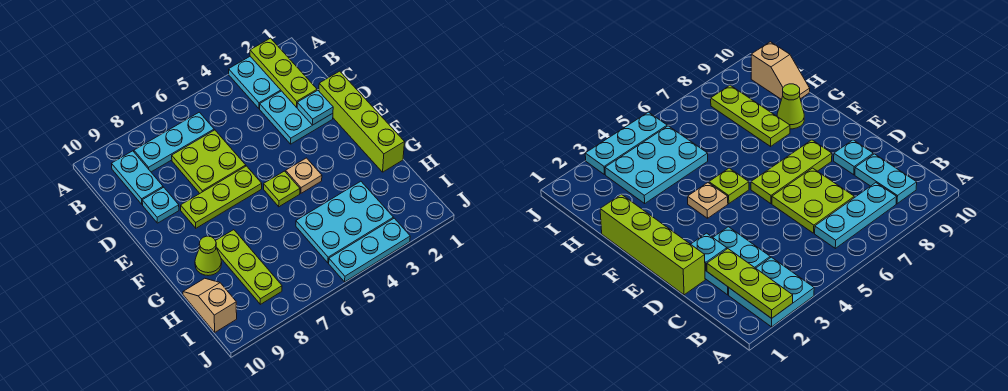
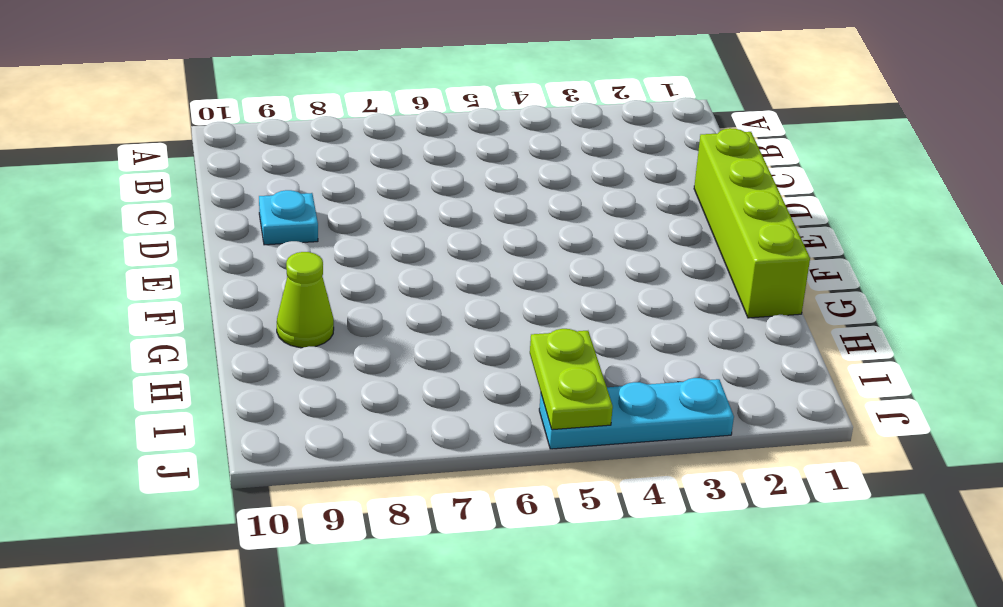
lime 1x2 plate [530,329,613,430] -> none
none -> cyan 2x2 plate [229,57,281,109]
none -> cyan 1x3 plate [134,112,214,172]
none -> cyan 1x2 plate [112,151,163,205]

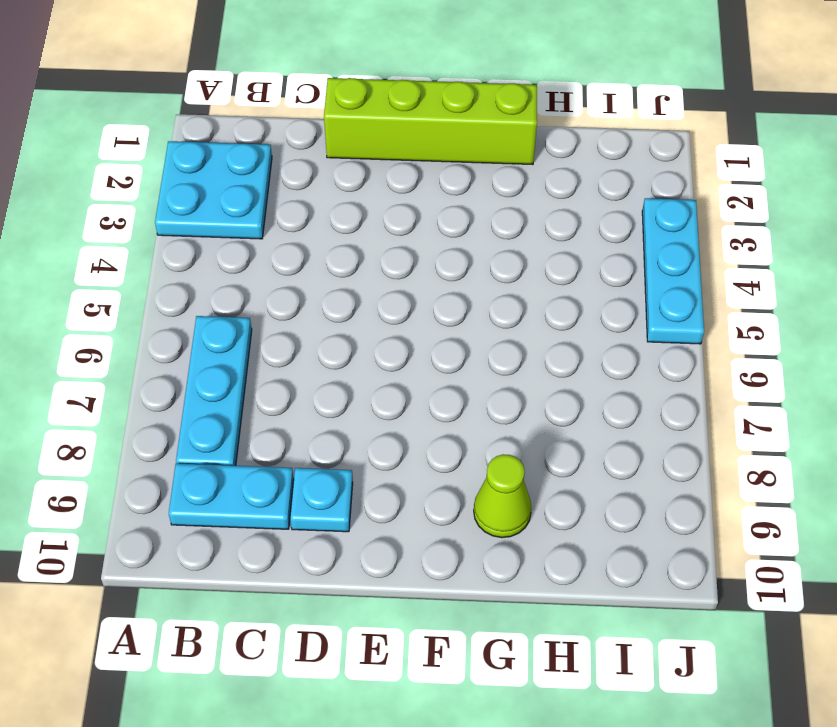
none -> cyan 2x2 plate [260,91,333,144]
none -> lime 2x2 plate [172,130,246,193]
none -> lime 1x3 plate [181,166,262,228]

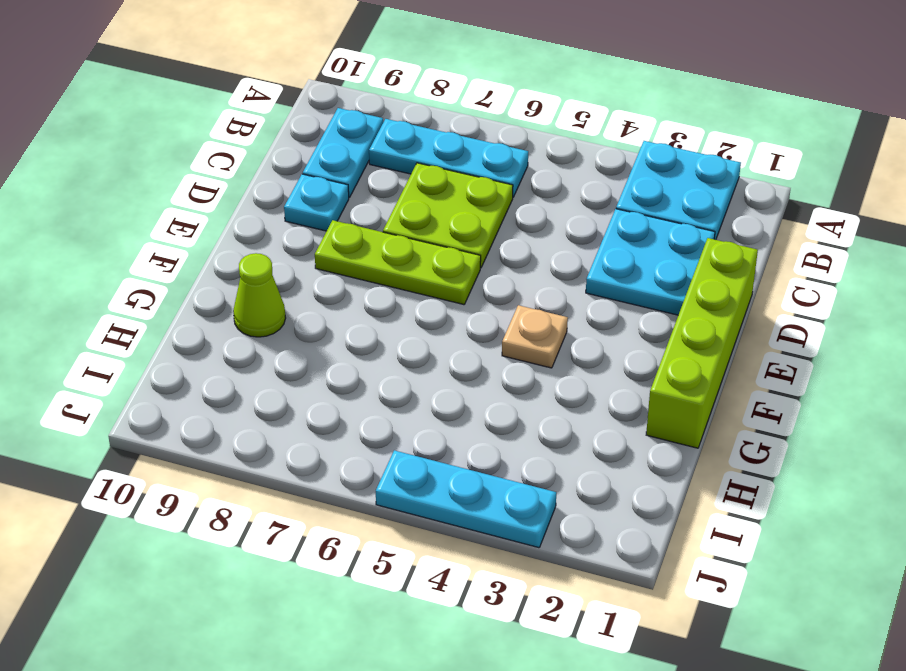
none -> lime 1x1 plate [264,171,300,207]
none -> lime 1x3 plate [216,230,282,304]
none -> cyan 2x3 plate [296,181,393,263]

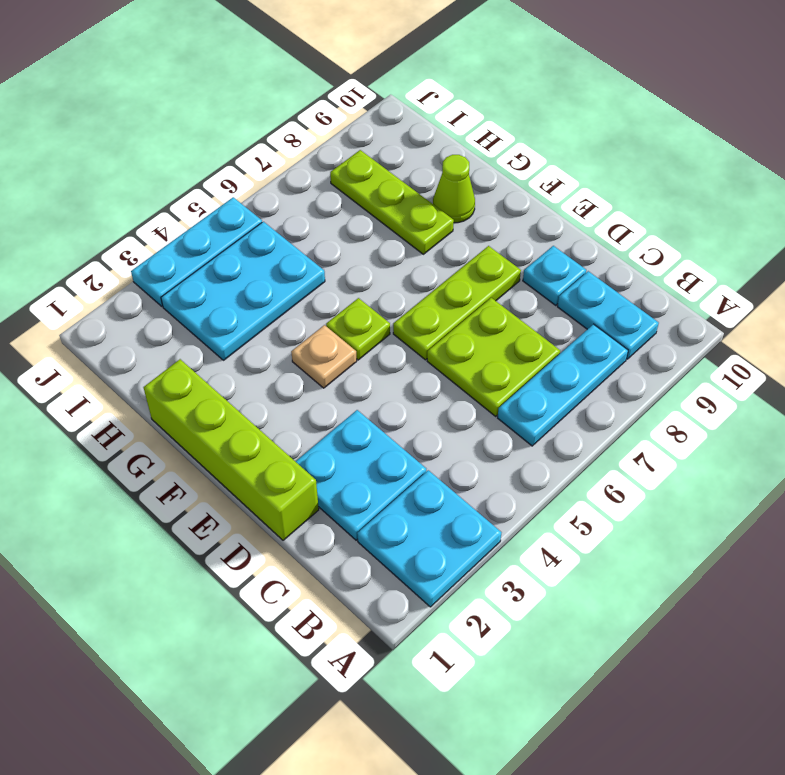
none -> tan 1x2 slope [183,278,237,332]
none -> lime 1x3 plate [250,38,317,107]
none -> cyan 1x1 plate [297,90,333,125]

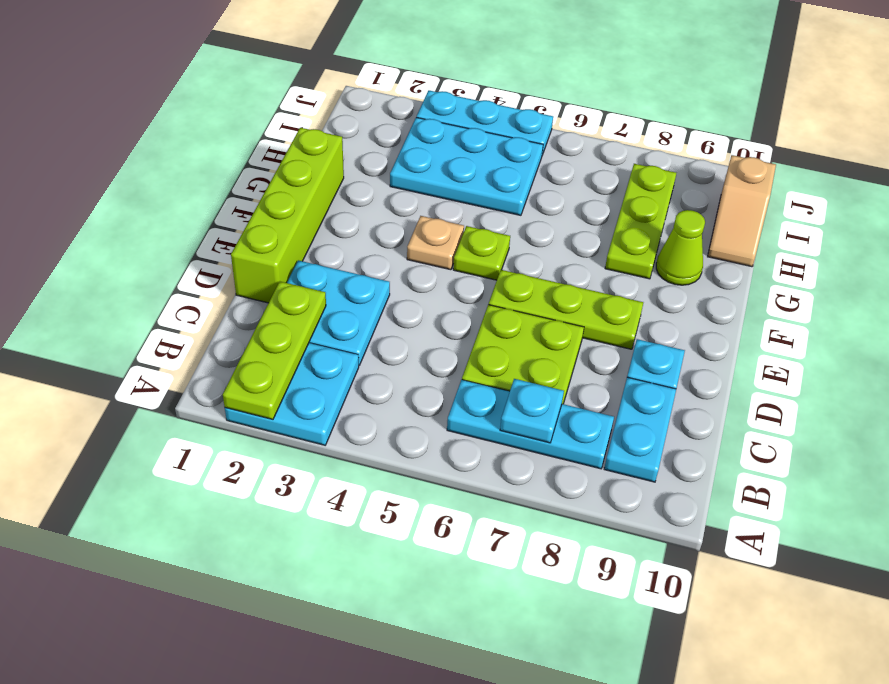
cyan 1x1 plate [500,379,564,443] -> cyan 1x1 plate moved to [297,90,333,125]

